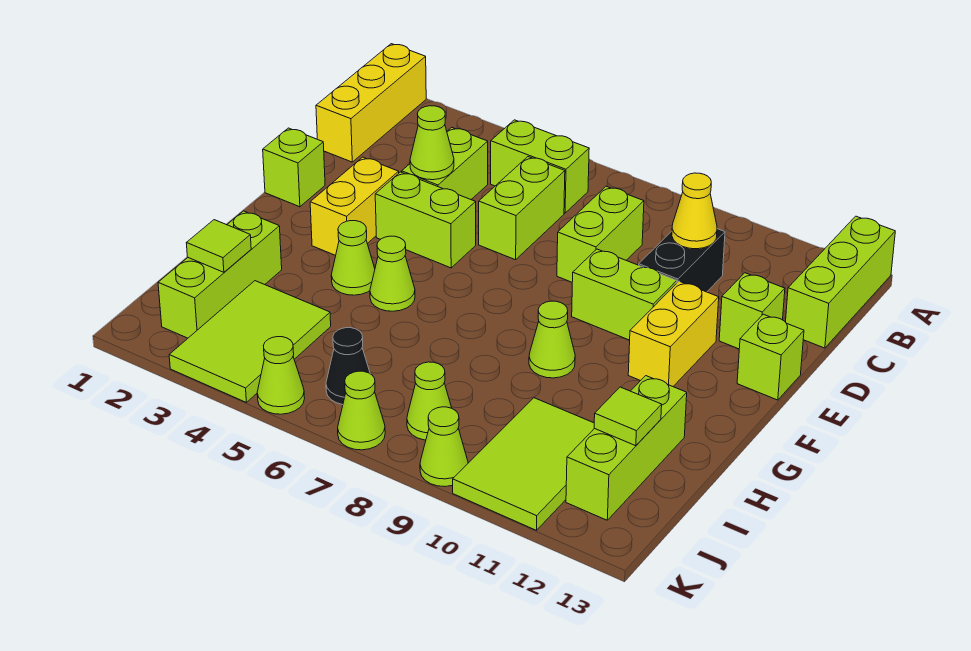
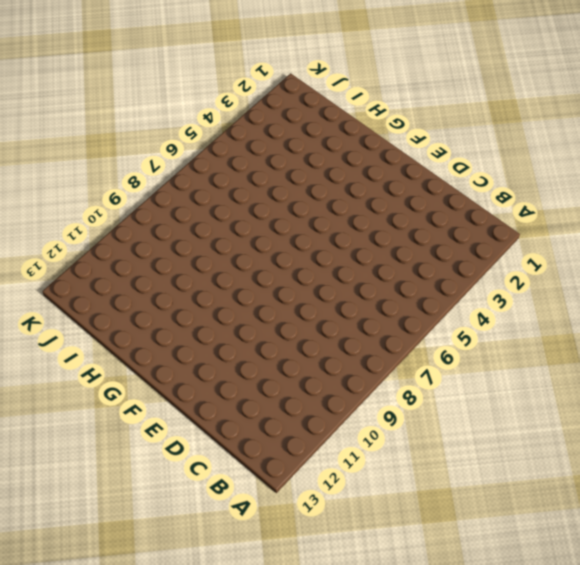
none -> yellow 1x3 brick [316,44,426,162]
none -> lime 1x3 brick [786,216,895,348]
none -> lime 1x2 brick [491,120,589,213]
none -> lime 1x2 brick [402,127,488,199]

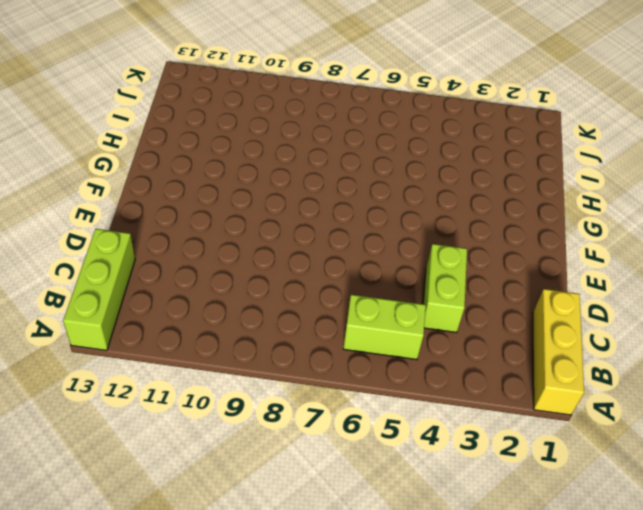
none -> lime 1x2 brick [479,157,565,260]
none -> lime 1x2 brick [557,186,644,282]
none -> black 1x2 brick [639,229,725,292]
none -> lime 1x1 brick [719,273,785,349]

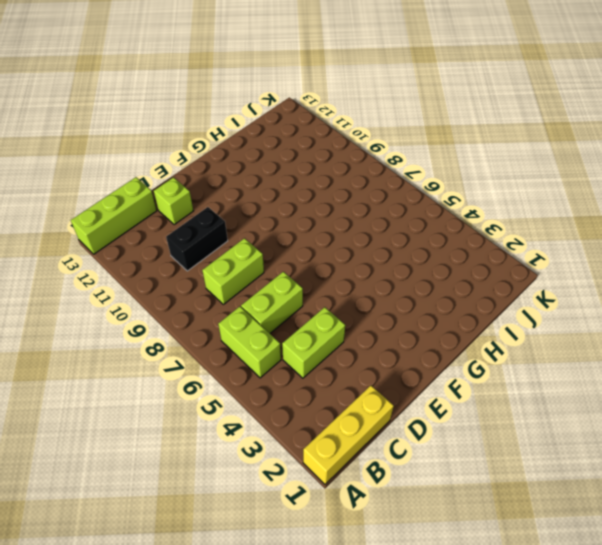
none -> lime 1x1 brick [263,128,325,207]
none -> yellow 1x2 brick [310,157,399,255]
none -> lime 1x2 brick [375,172,476,268]
none -> lime 1x2 brick [572,249,677,340]

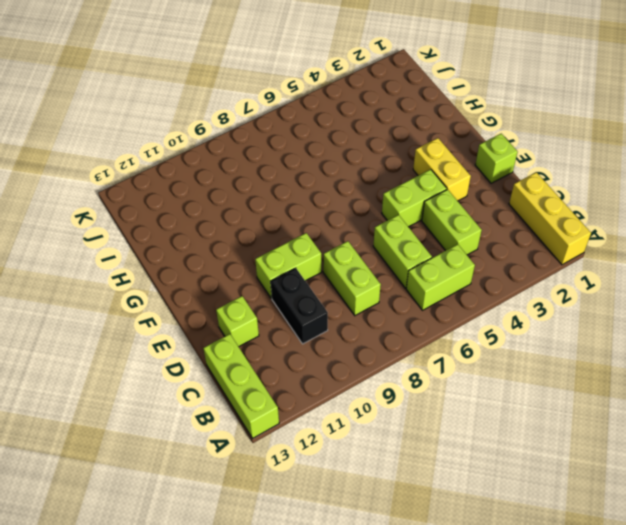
none -> yellow 1x2 brick [628,281,719,386]
none -> lime 1x1 brick [737,314,804,400]
none -> lime 1x1 cone [331,221,375,295]
none -> lime 1x1 cone [370,236,415,311]

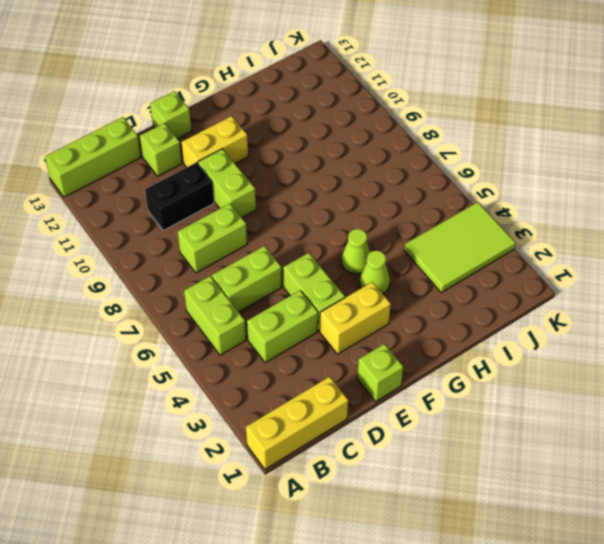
none -> lime 1x1 cone [529,301,575,378]
none -> lime 1x3 brick [158,211,282,338]
none -> lime 1x3 brick [566,376,687,520]
none -> lime 2x3 tile [453,398,594,530]

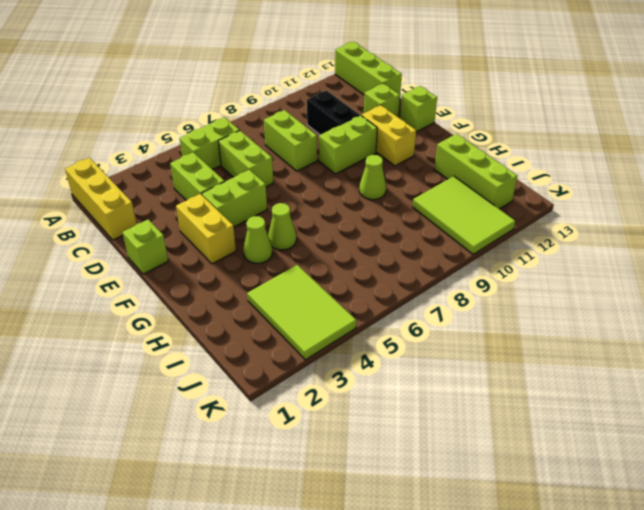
none -> lime 1x3 brick [158,211,282,338]
none -> black 1x1 cone [326,328,370,405]
none -> lime 1x1 cone [407,362,452,440]
none -> lime 1x1 cone [257,337,305,414]

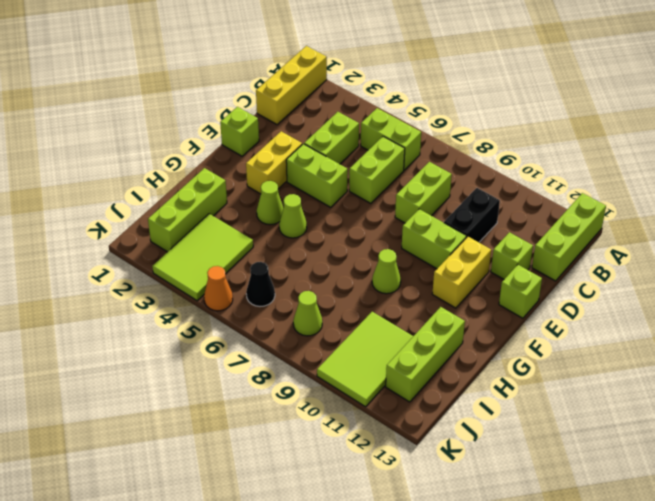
orange 1x1 cone [204,266,233,311] -> lime 1x1 cone [257,337,305,414]
none -> lime 1x1 cone [338,371,385,450]
none -> lime 1x1 cone [420,407,468,487]
none -> yellow 1x1 cone [672,173,717,249]
none -> lime 1x1 cone [410,106,454,180]

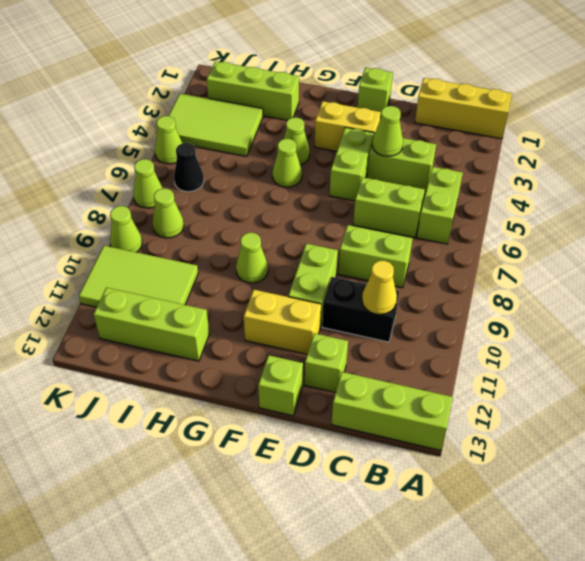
none -> lime 1x1 tile [186,220,251,272]
none -> lime 1x1 tile [594,387,662,446]

